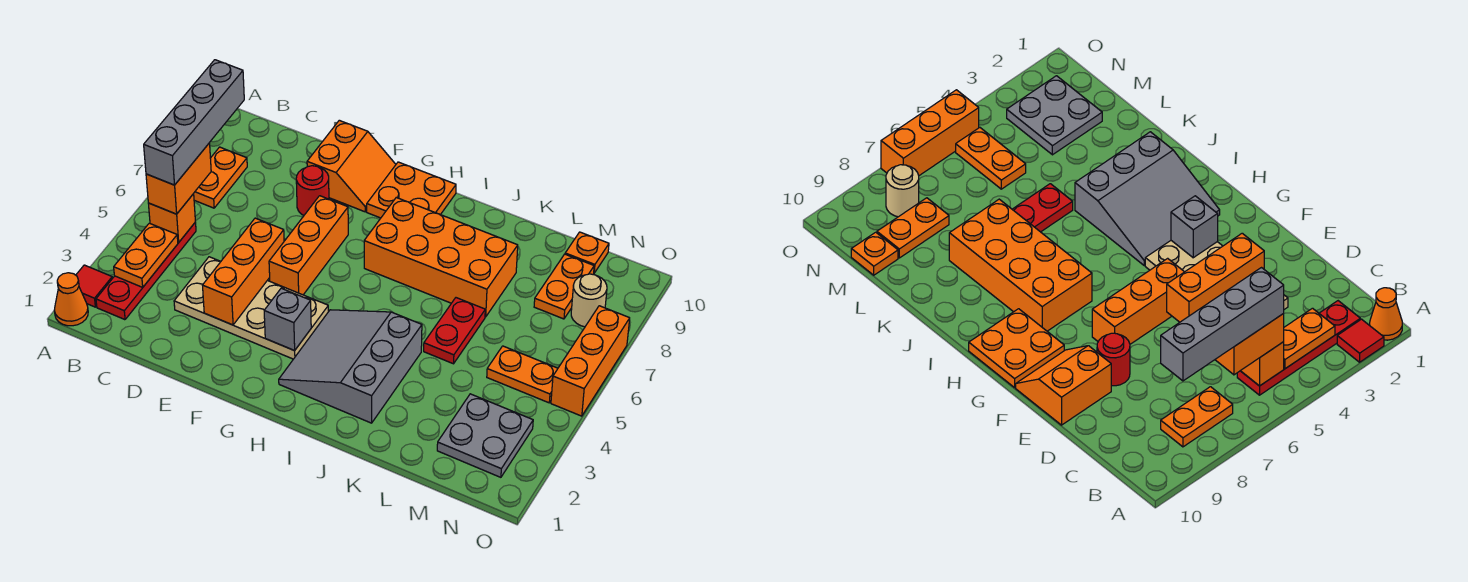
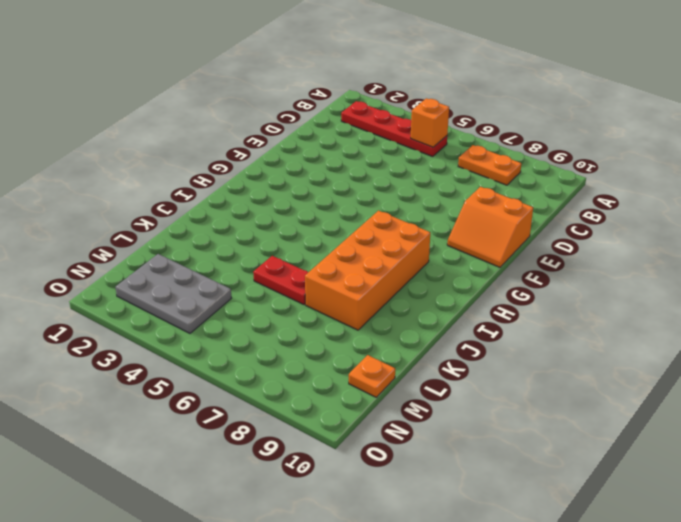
grey 2x3 plate [115,254,231,333] -> grey 2x2 plate [437,394,533,477]
none -> orange 1x1 cone [54,273,88,326]
none -> red 1x1 tile [76,265,112,307]
none -> tan 2x4 plate [174,257,328,359]

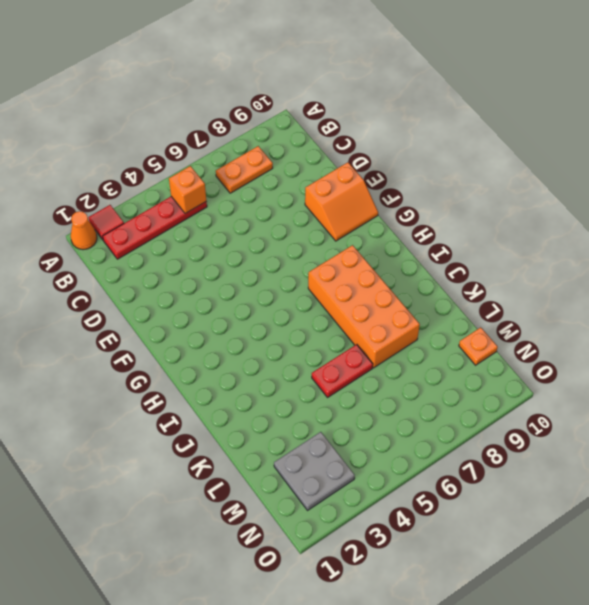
none -> tan 2x4 plate [174,257,328,359]
none -> red 1x1 round brick [296,166,329,215]
none -> orange 1x3 brick [269,196,348,295]

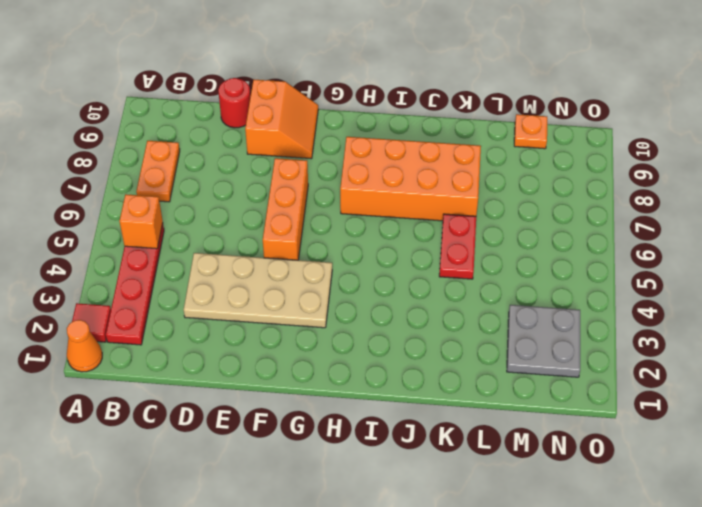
red 1x1 round brick [218,78,250,128] -> red 1x1 round brick moved to [296,166,329,215]
none -> orange 2x2 plate [367,162,456,218]
none -> grey 3x3 slope [279,310,422,423]
none -> orange 1x2 plate [487,346,558,403]

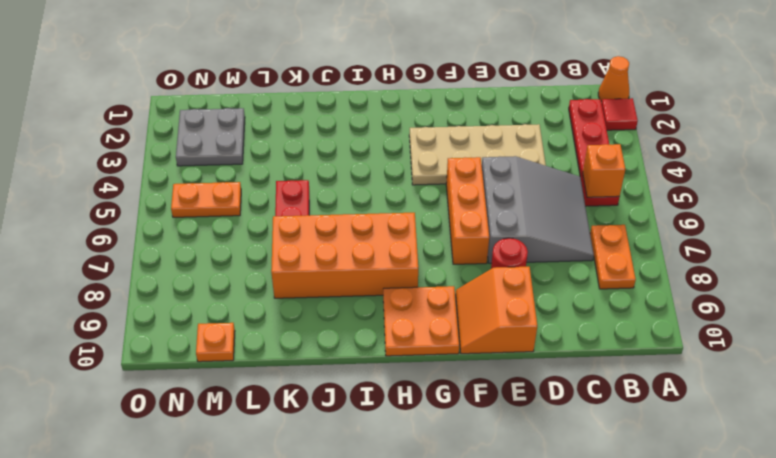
grey 3x3 slope [482,156,594,263] -> grey 3x3 slope moved to [279,310,422,423]
none -> orange 1x2 plate [534,254,594,319]
none -> tan 1x1 round brick [571,274,607,327]
none -> orange 1x3 brick [551,306,630,416]

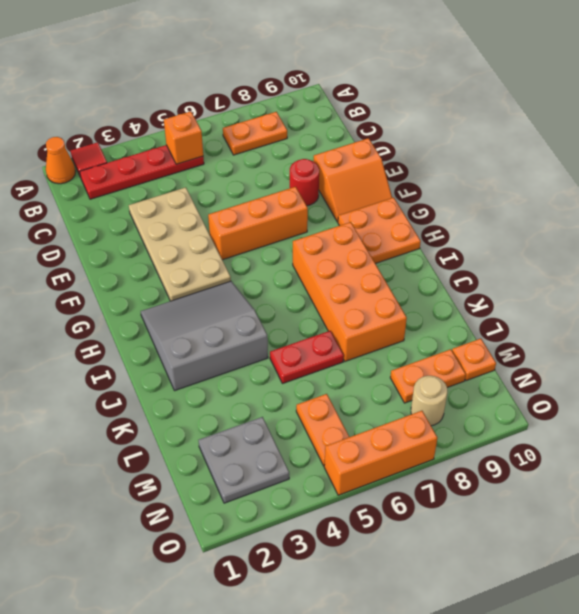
none -> orange 1x2 plate [114,223,178,287]
none -> orange 1x3 brick [202,218,284,325]
none -> grey 1x1 brick [264,288,311,351]

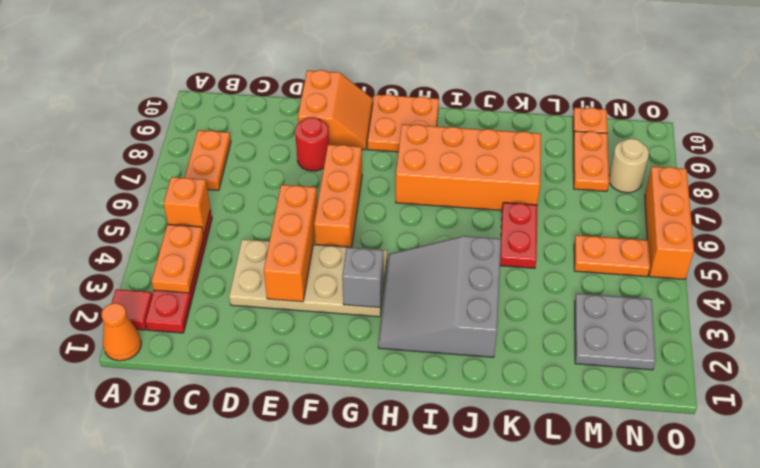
none -> orange 1x2 brick [146,143,211,214]
none -> grey 1x4 brick [144,60,244,185]

